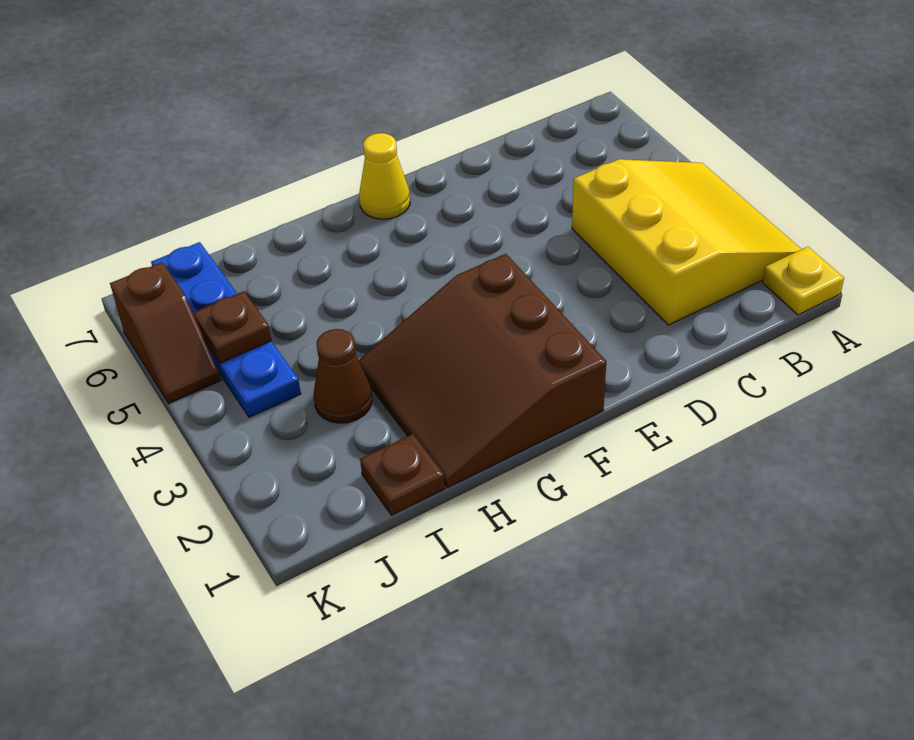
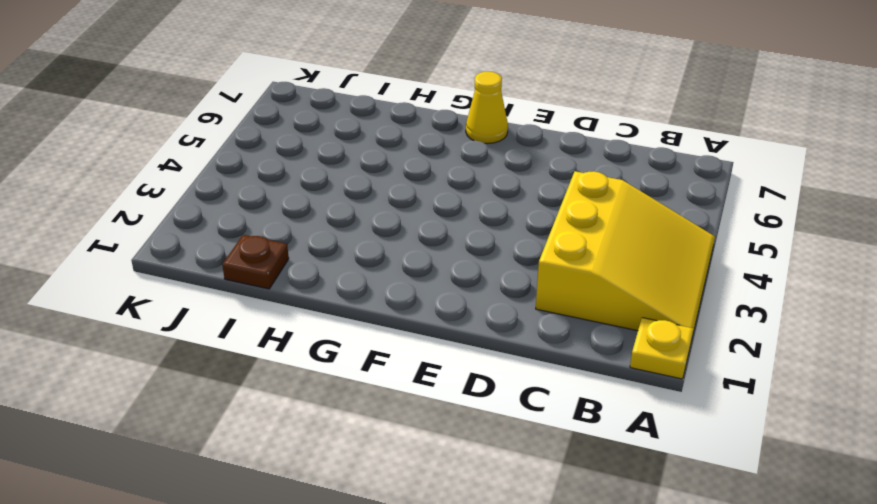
none -> brown 3x3 slope [359,254,606,488]
none -> brown 1x1 cone [314,329,372,423]

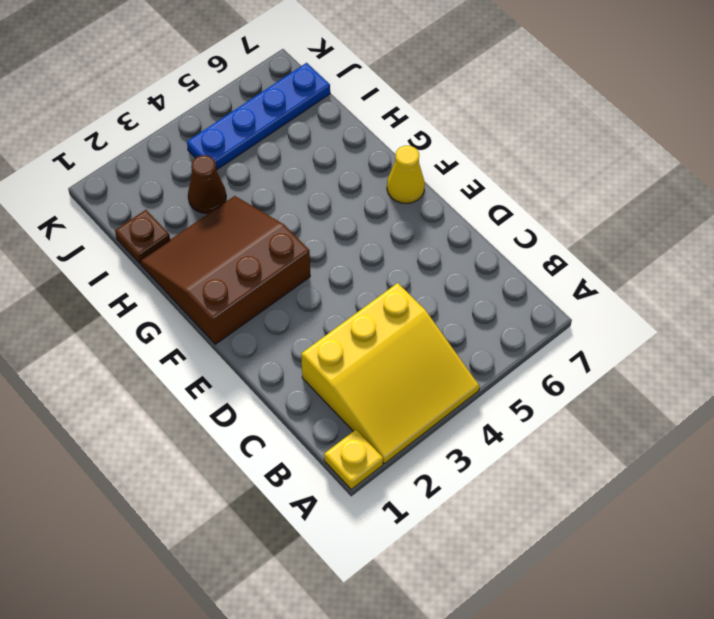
none -> brown 1x2 slope [110,262,221,403]
none -> brown 1x1 plate [193,291,271,363]

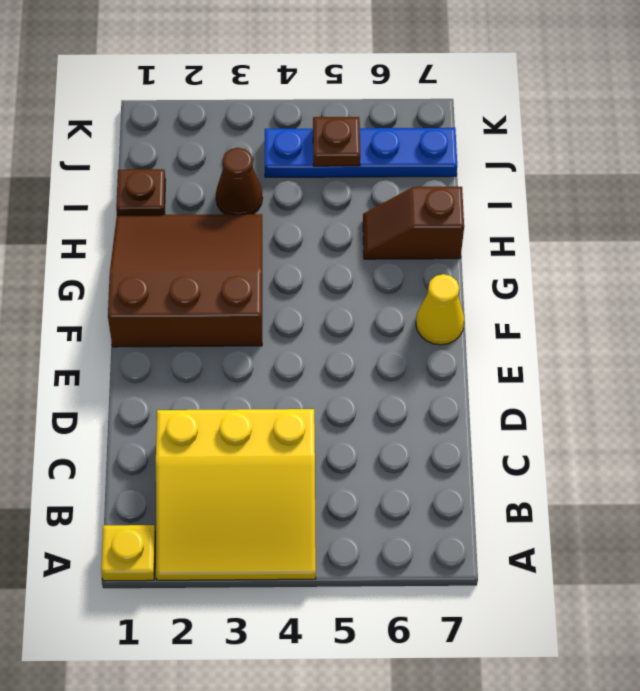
brown 1x2 slope [363,187,464,259] -> brown 1x2 slope moved to [110,262,221,403]

